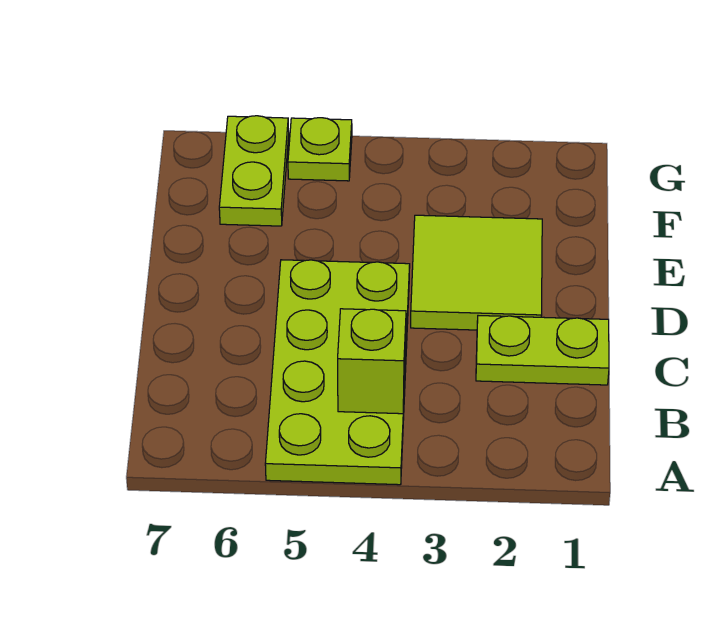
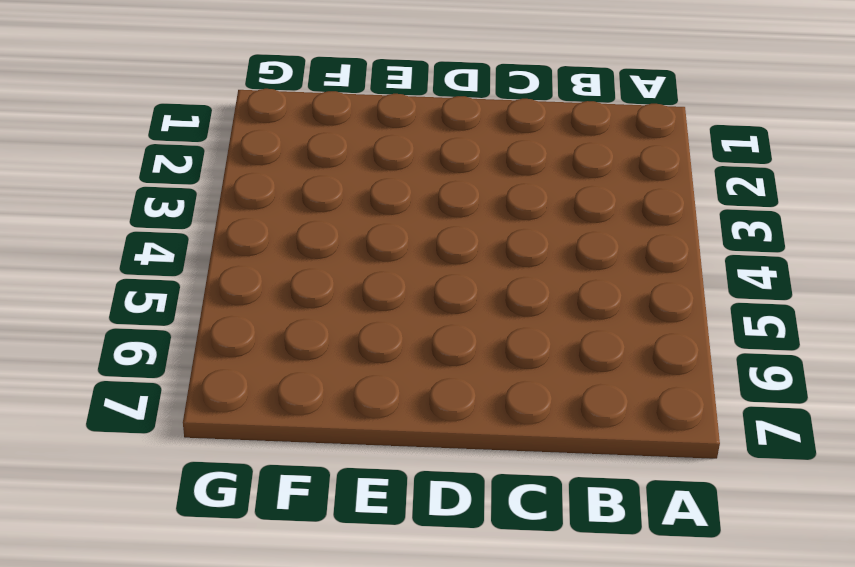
none -> lime 2x4 plate [265,260,410,485]
none -> lime 1x2 plate [476,316,609,385]

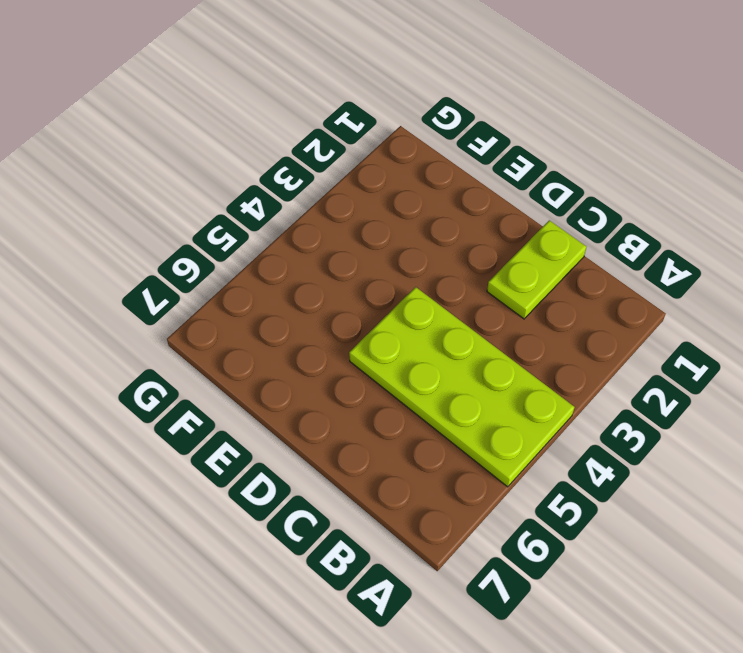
none -> lime 2x2 tile [411,215,542,330]
none -> lime 1x2 plate [219,116,289,226]

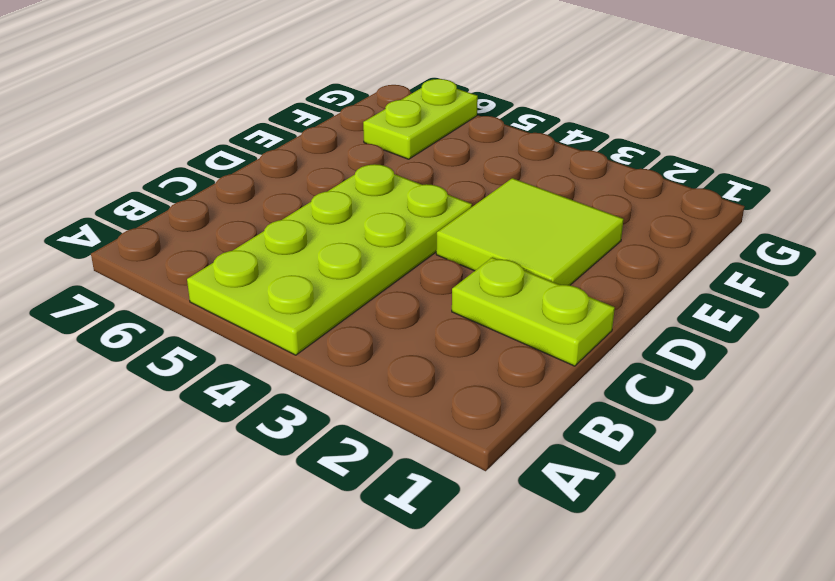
none -> lime 1x1 plate [288,118,352,181]
none -> lime 1x1 brick [338,309,406,414]

